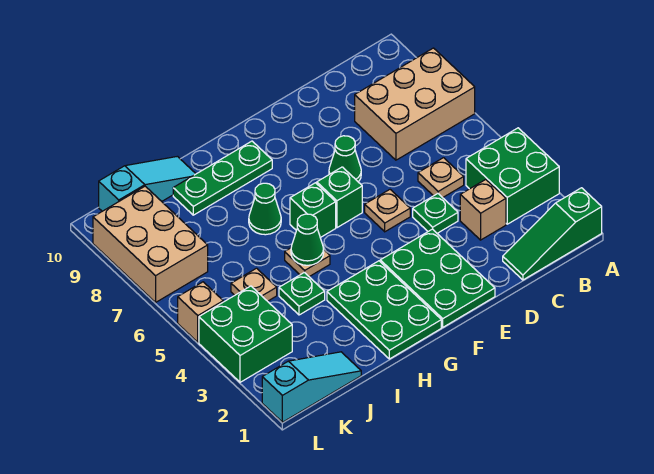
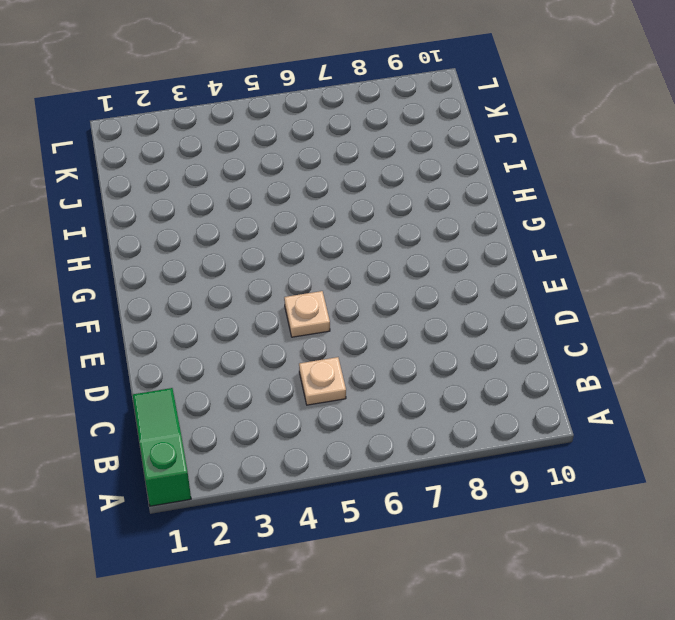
none -> green 2x2 brick [466,128,559,224]
none -> tan 2x3 brick [355,48,475,160]
none -> tan 1x1 brick [460,180,506,240]

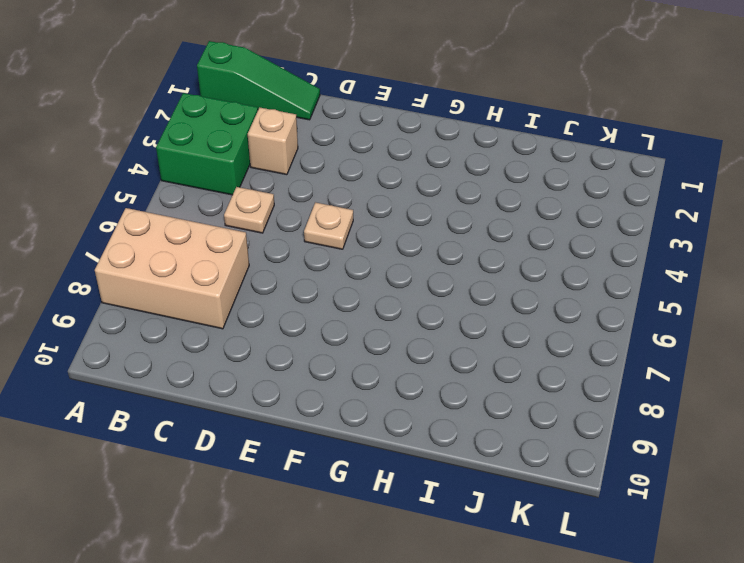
none -> green 1x1 plate [413,194,458,233]
none -> green 2x3 plate [380,229,495,327]
none -> green 1x1 cone [329,136,361,182]

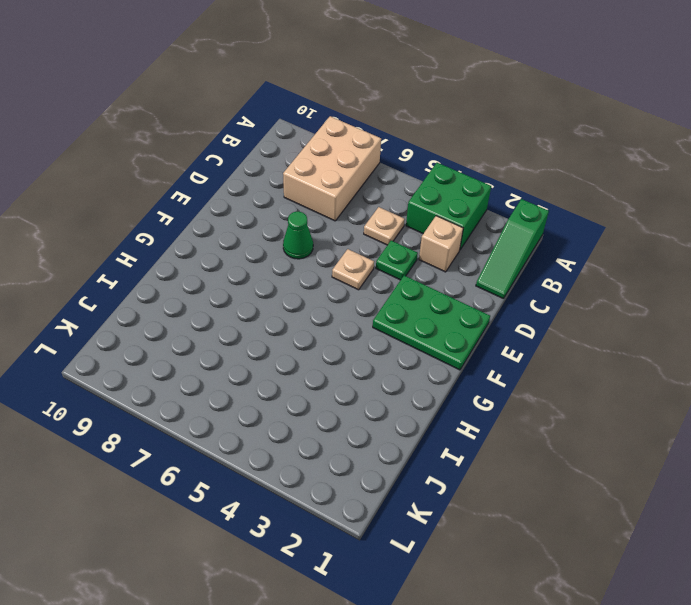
none -> green 1x1 brick [317,167,362,228]
none -> green 2x3 plate [327,261,441,359]
none -> green 1x1 brick [290,183,336,238]

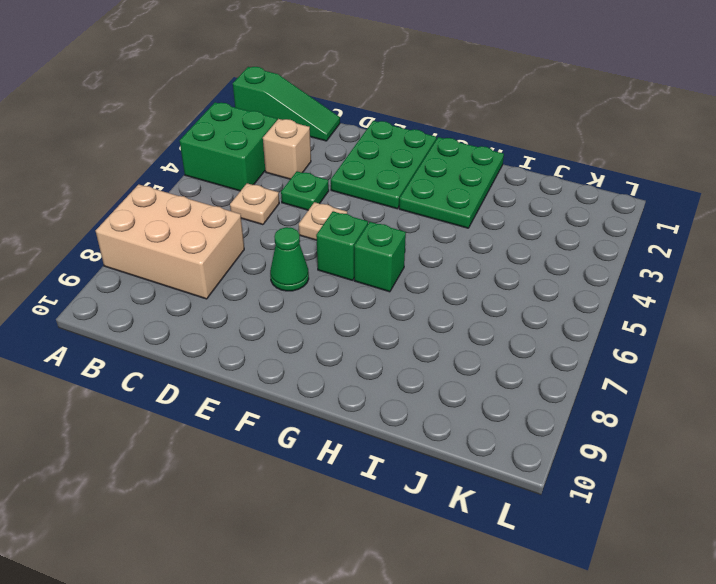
none -> green 1x3 plate [173,141,272,215]
none -> tan 1x1 plate [285,248,330,277]
none -> green 1x1 cone [249,183,281,235]

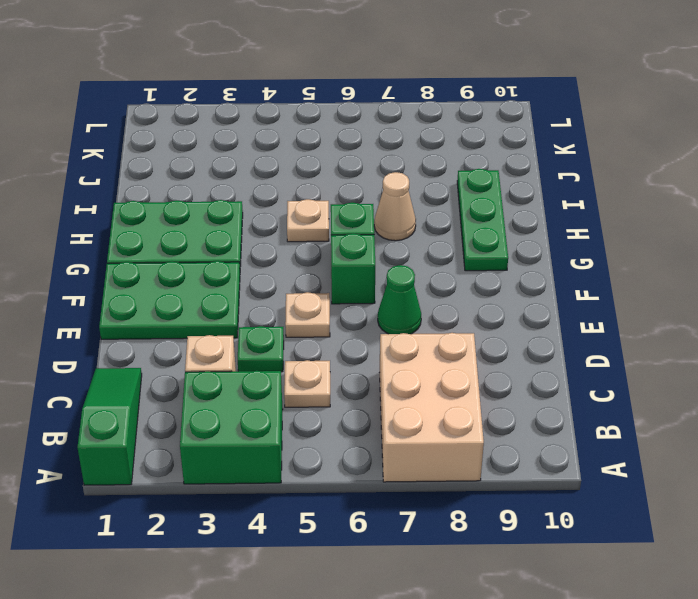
tan 1x1 cone [374,172,416,241] -> green 1x1 cone [249,183,281,235]
none -> green 1x1 plate [279,272,325,315]
none -> cyan 1x3 slope [99,156,196,211]
none -> cyan 1x3 slope [262,352,361,422]

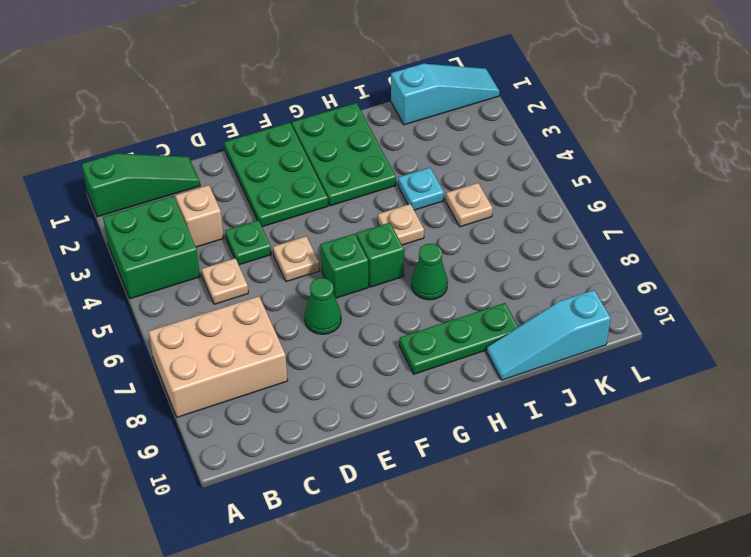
cyan 1x1 plate [398,168,444,210] -> green 1x1 plate [279,272,325,315]
cyan 1x3 slope [391,64,500,125] -> cyan 1x3 slope turned to [262,352,361,422]
none -> green 2x2 brick [199,286,292,382]
none -> tan 2x3 brick [93,186,208,302]
none -> tan 1x1 brick [178,282,223,342]

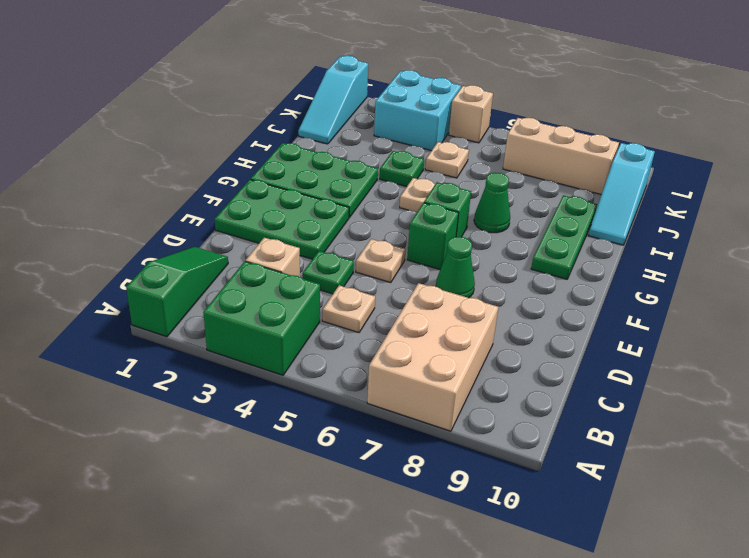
cyan 2x2 brick [374,70,461,151] -> green 2x2 brick [199,286,292,382]
tan 1x3 brick [503,118,619,195] -> tan 2x3 brick [93,186,208,302]
none -> green 1x1 cone [291,214,324,265]

